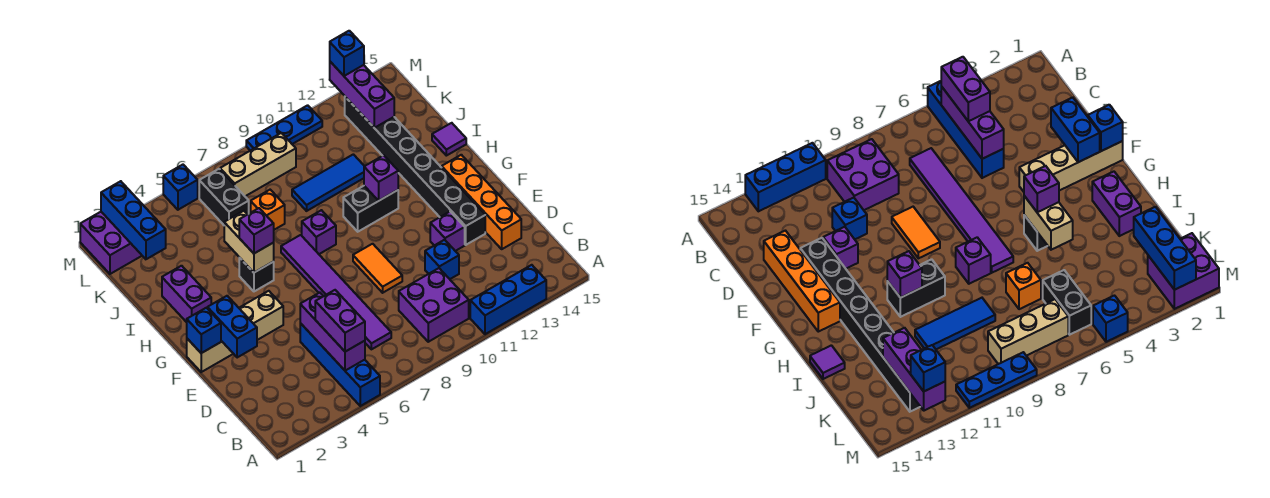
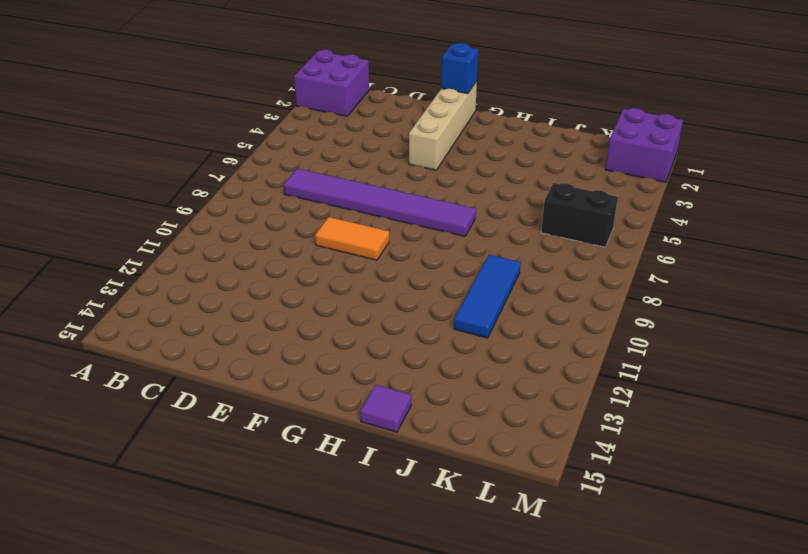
purple 2x2 brick [294,50,369,116] -> purple 2x2 brick moved to [399,268,469,342]
none -> blue 1x4 brick [300,323,380,406]
none -> blue 1x3 brick [470,265,546,334]
none -> blue 1x1 brick [425,240,459,279]
none -> orange 1x4 brick [442,155,521,249]

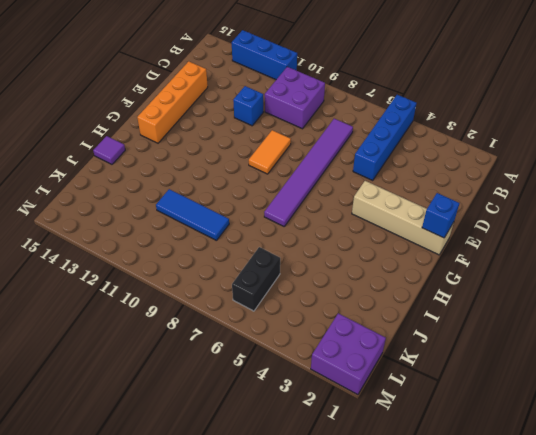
none -> purple 1x1 brick [430,212,465,251]
none -> black 1x8 brick [345,97,485,245]
none -> purple 1x2 brick [162,266,211,322]
none -> black 1x1 brick [239,258,274,291]

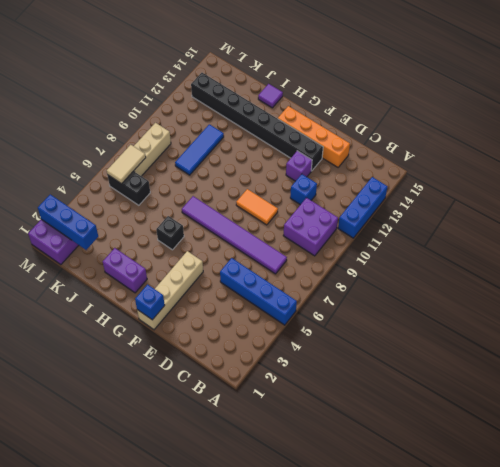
tan 1x2 tile [107,145,146,184] -> none
none -> purple 1x1 brick [302,210,336,254]
none -> black 1x2 brick [343,186,398,232]
none -> orange 1x1 brick [251,190,285,230]
none -> blue 1x1 brick [163,165,198,210]

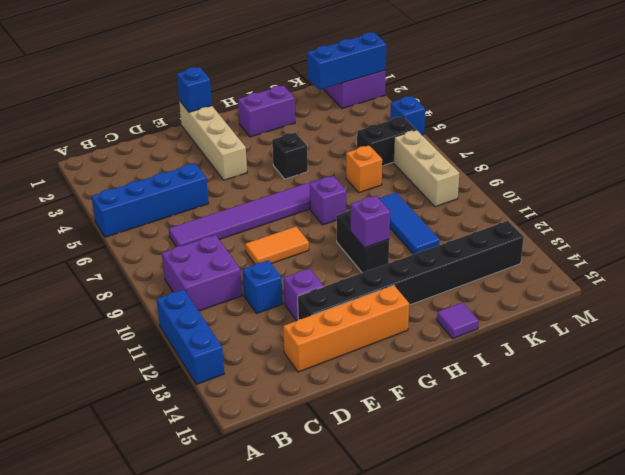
none -> blue 1x3 plate [246,105,322,151]
none -> purple 1x3 brick [300,293,365,371]
none -> blue 1x2 brick [207,296,257,358]
none -> tan 1x2 brick [224,211,274,272]

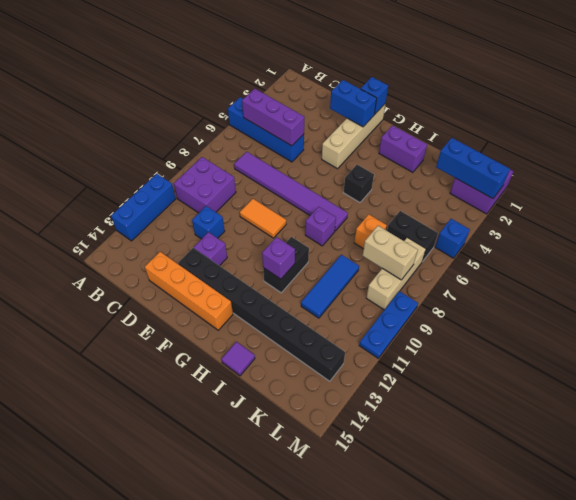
tan 1x2 brick [363,226,418,280] -> tan 1x2 brick moved to [224,211,274,272]
none -> purple 1x3 brick [330,62,394,128]
none -> purple 1x2 brick [315,290,365,352]
none -> purple 1x1 brick [239,208,274,253]
none -> blue 1x1 brick [330,31,364,76]

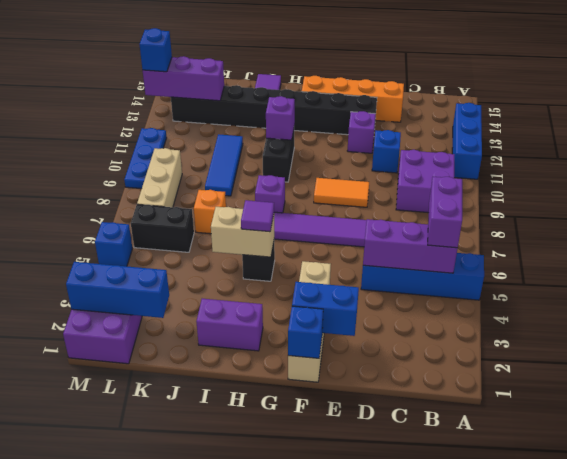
purple 1x2 brick [428,177,462,248] -> purple 1x2 brick turned to [315,290,365,352]
purple 1x1 tile [241,200,274,232] -> purple 1x1 brick [239,208,274,253]

